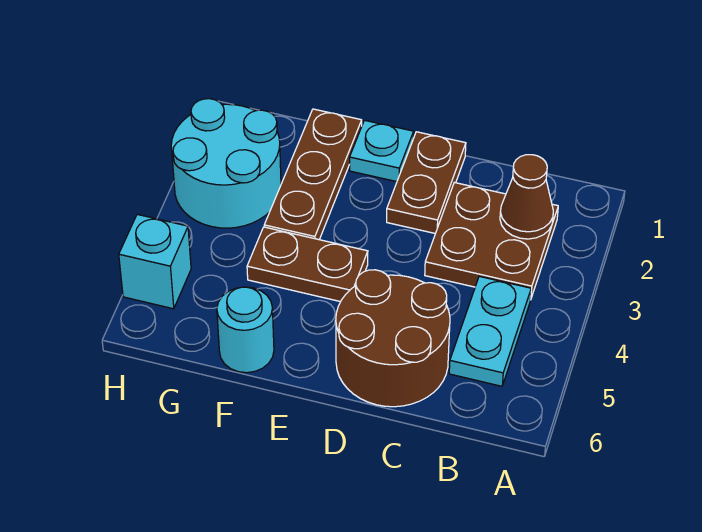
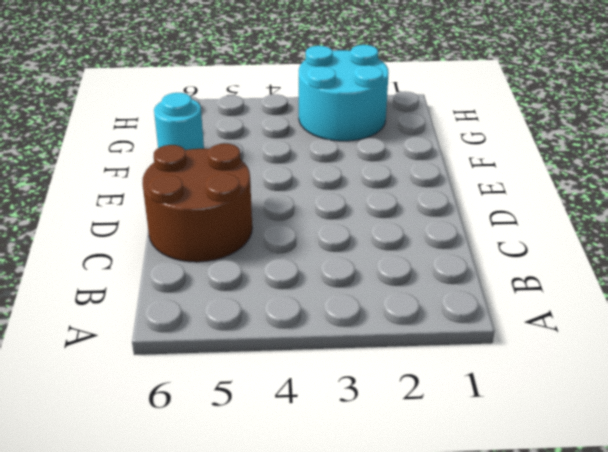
none -> brown 2x2 plate [425,183,558,300]
none -> cyan 1x2 plate [449,276,531,386]

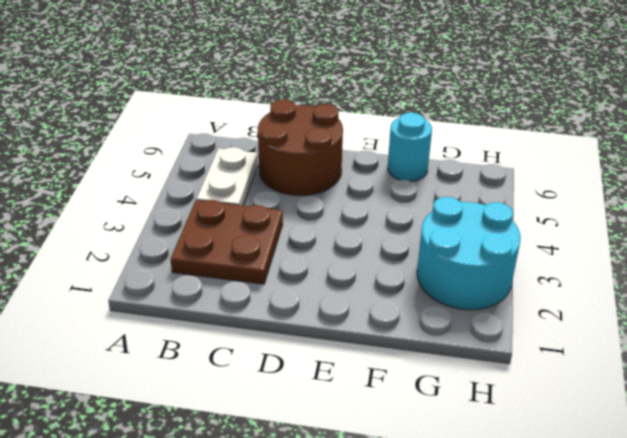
white 1x2 plate [196,147,258,206] -> cyan 1x2 plate [449,276,531,386]
none -> brown 1x2 plate [387,132,466,234]
none -> cyan 1x1 plate [350,120,414,182]

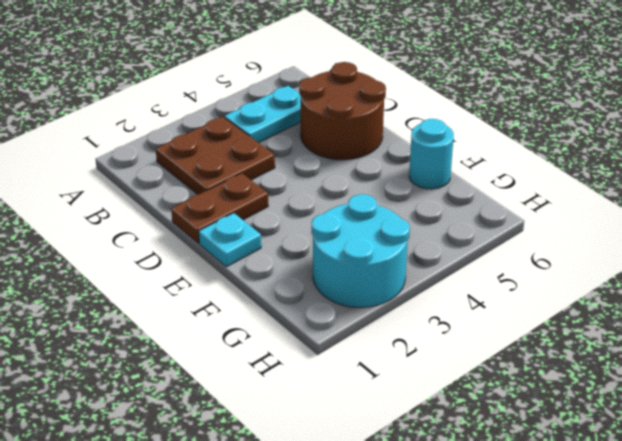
none -> brown 1x2 plate [247,227,368,302]
none -> brown 1x3 plate [264,109,362,240]

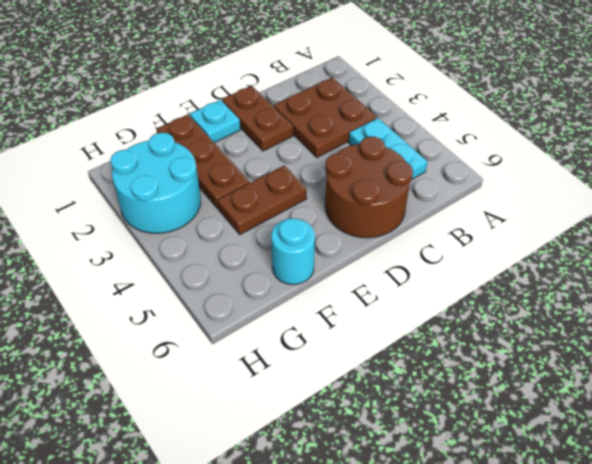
none -> cyan 1x1 brick [119,214,191,309]
none -> brown 1x1 cone [500,155,553,239]

